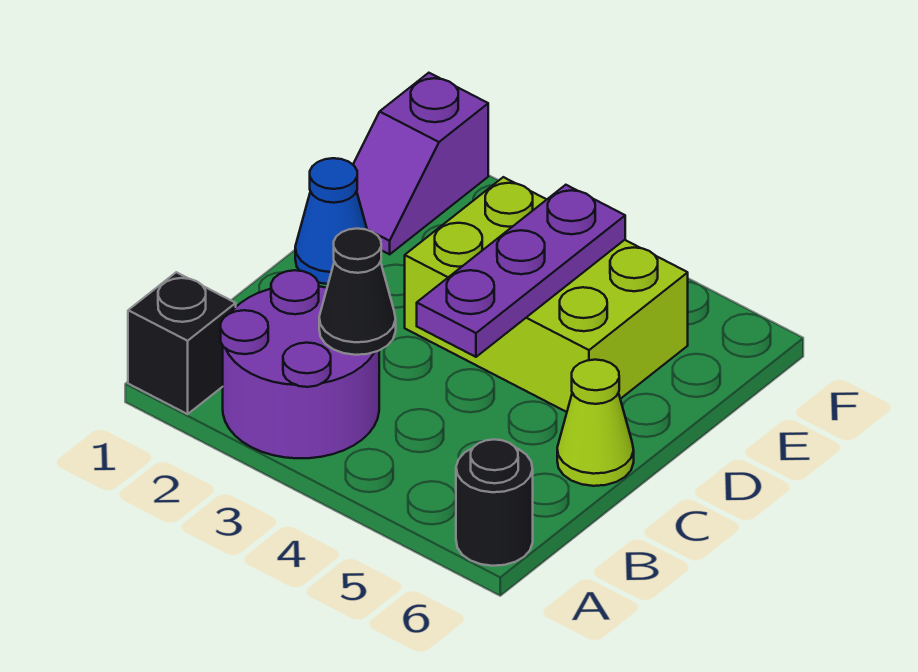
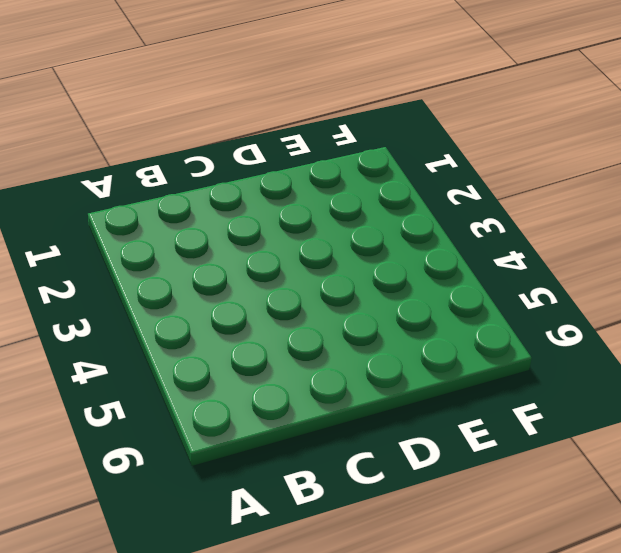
none -> black 1x1 brick [128,272,236,414]
none -> purple 2x2 round brick [221,270,379,458]

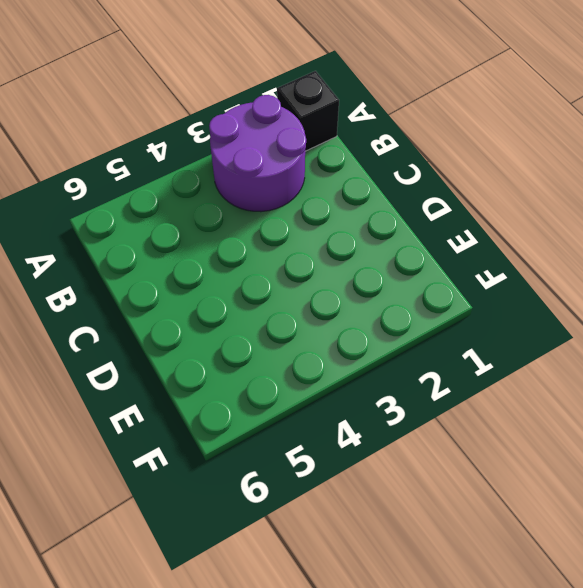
none -> black 1x1 round brick [456,440,533,566]
none -> lime 1x1 cone [557,360,634,486]

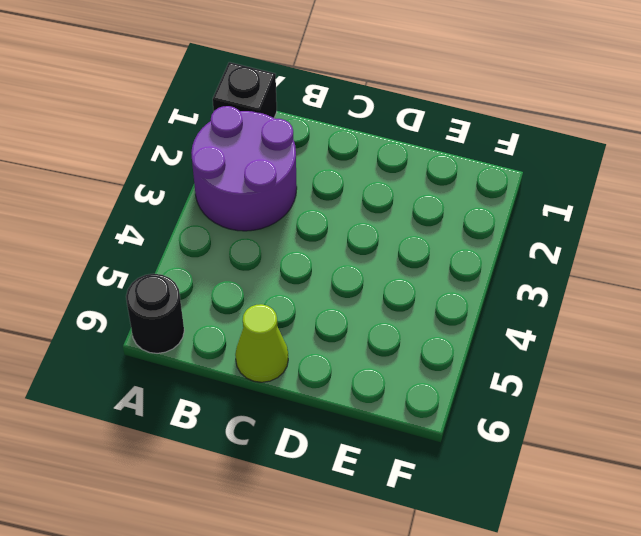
none -> blue 1x1 cone [295,158,367,284]
none -> lime 2x3 brick [405,177,688,412]

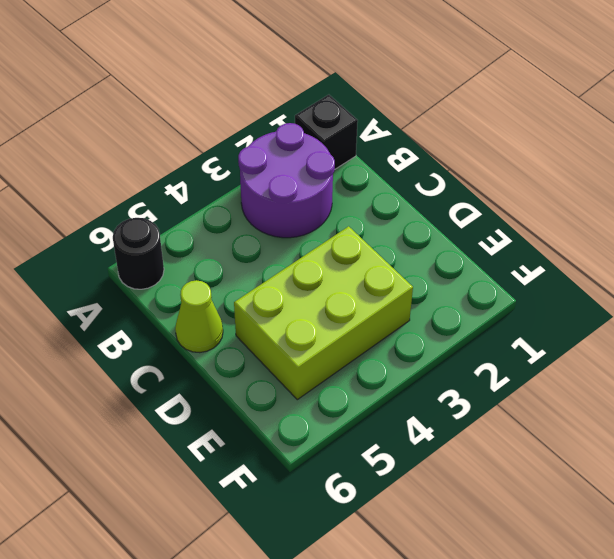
none -> blue 1x1 cone [295,158,367,284]
none -> purple 1x2 slope [353,73,488,254]

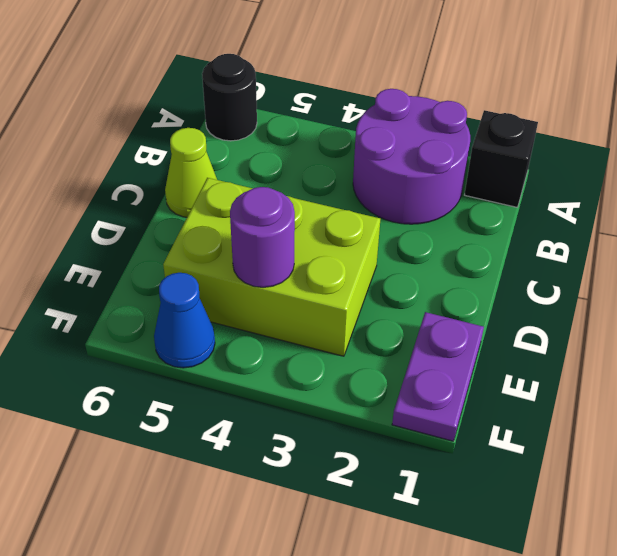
purple 1x2 plate [392,312,484,441] -> purple 1x2 slope [353,73,488,254]
purple 1x1 round brick [230,187,295,287] -> purple 1x3 plate [417,185,625,357]
blue 1x1 cone [154,273,215,368] -> blue 1x1 cone moved to [295,158,367,284]
none -> black 1x1 cone [319,229,396,355]

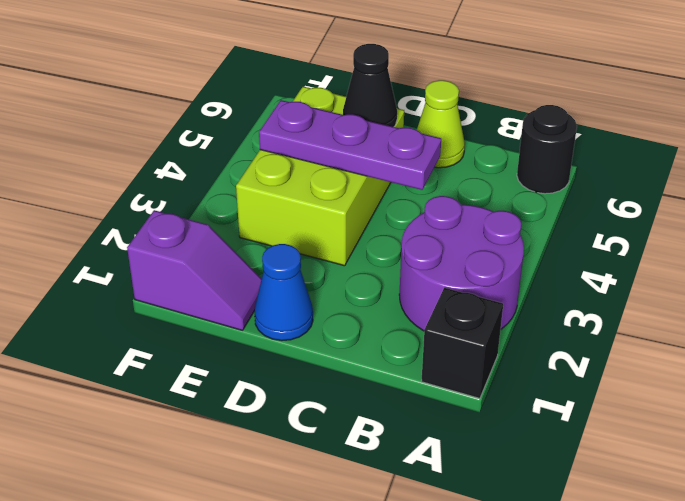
black 1x1 cone [343,44,397,127] -> black 1x1 cone moved to [319,229,396,355]

